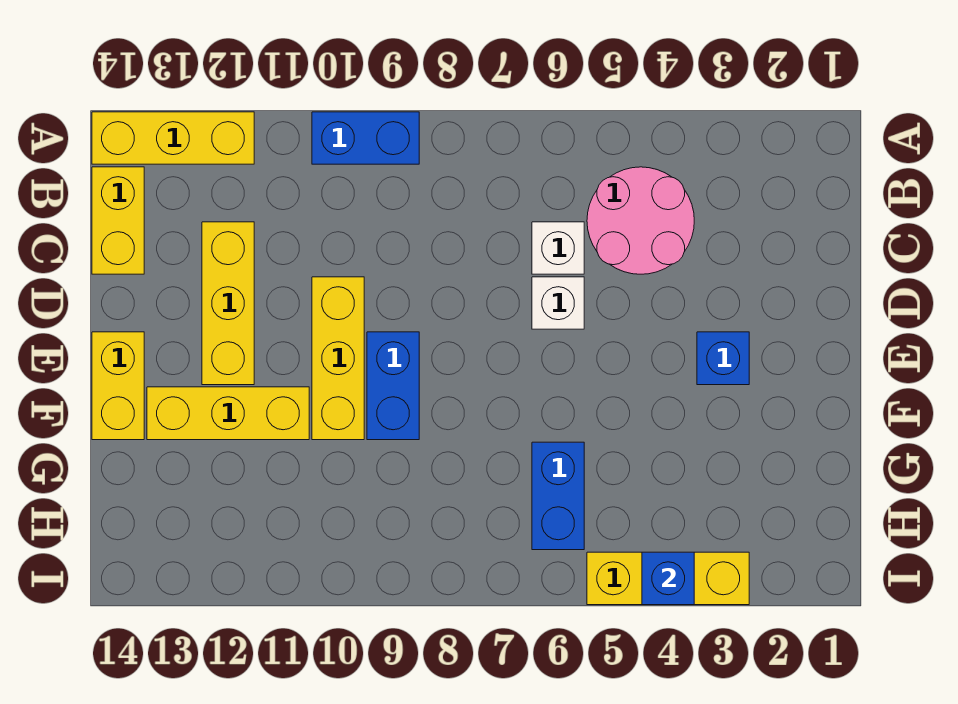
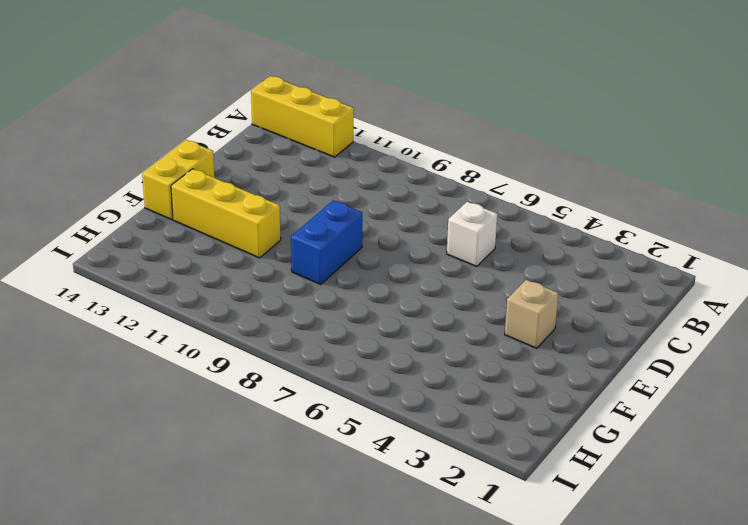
tan 1x1 brick [505,280,558,348] -> blue 1x1 brick [697,332,749,385]
none -> blue 1x2 brick [312,112,419,164]
none -> pink 2x2 round brick [587,167,694,274]
none -> yellow 1x2 brick [92,167,144,274]

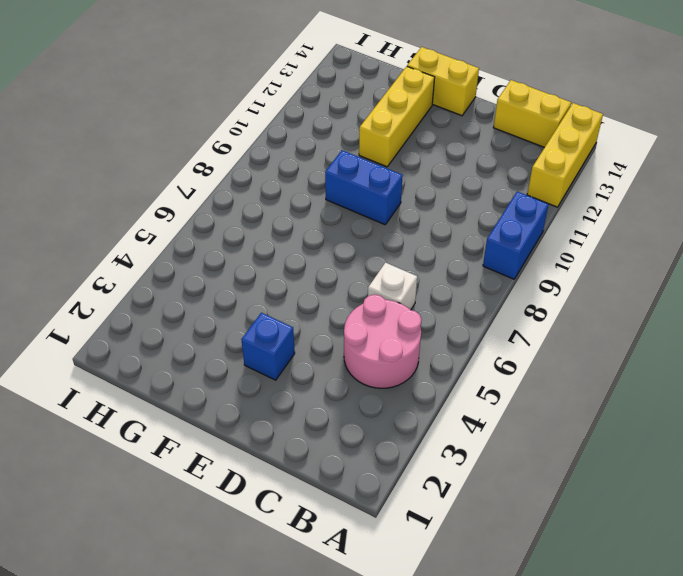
none -> yellow 1x3 brick [202,222,254,385]
none -> white 1x1 brick [532,277,584,329]
none -> yellow 1x3 brick [312,277,364,440]

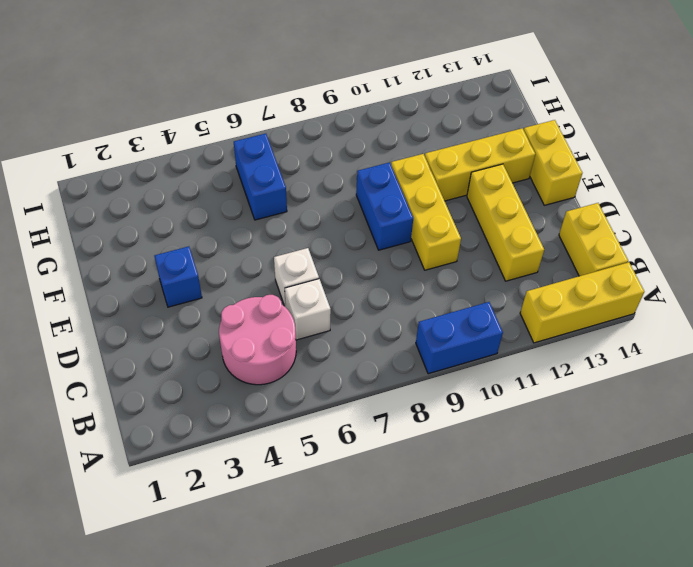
none -> yellow 1x3 brick [587,552,749,605]
none -> blue 1x1 brick [642,552,694,605]

